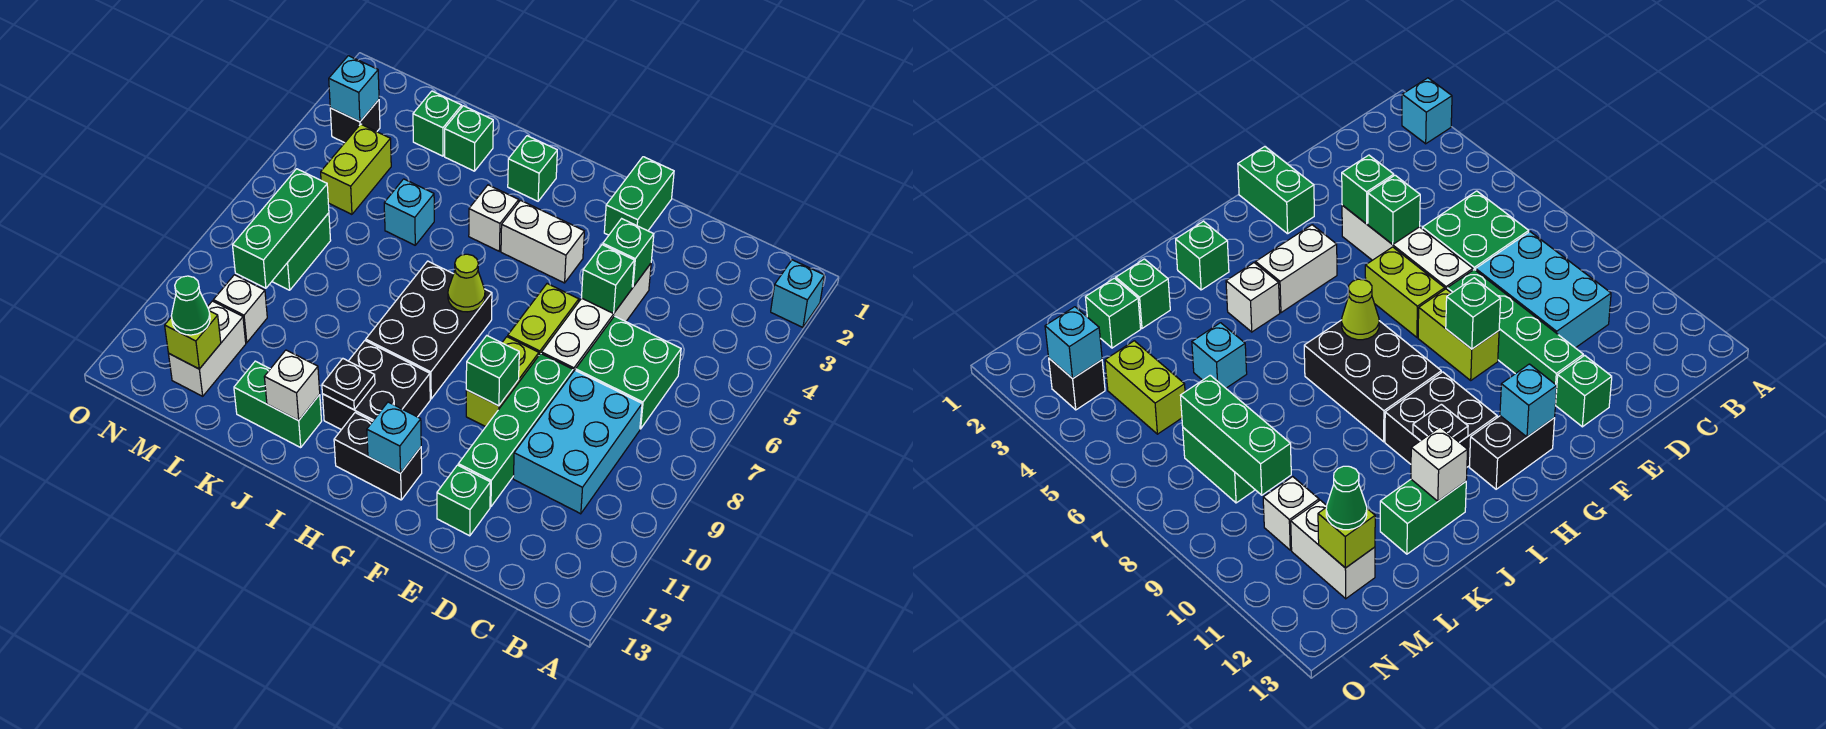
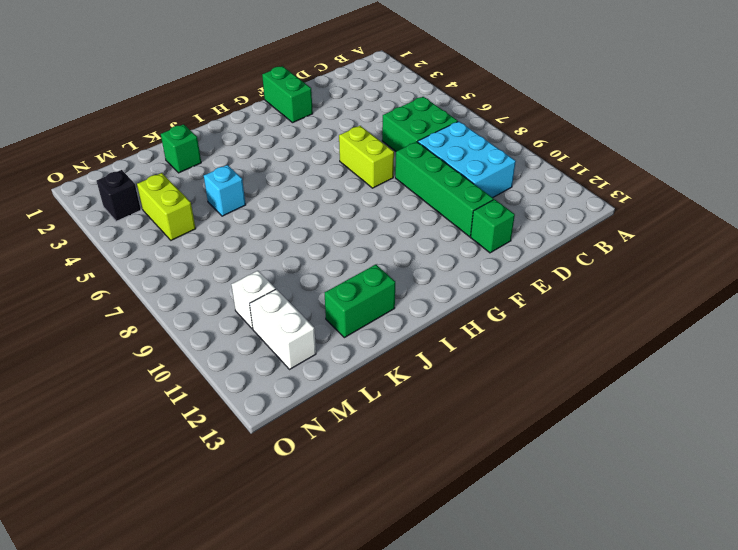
none -> cyan 1x1 brick [771,260,824,327]
none -> white 1x4 brick [541,264,651,372]
none -> lime 1x2 brick [466,337,539,427]
none -> white 1x2 brick [501,200,584,283]

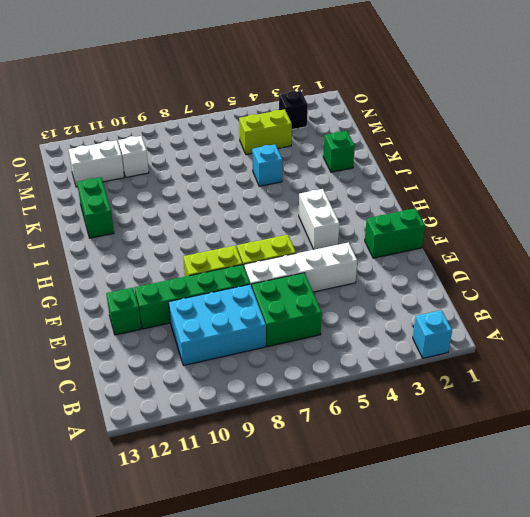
none -> black 1x2 brick [334,413,422,500]
none -> black 2x3 brick [366,261,492,399]
none -> black 2x2 brick [322,341,430,430]
none -> green 1x1 brick [508,136,557,201]

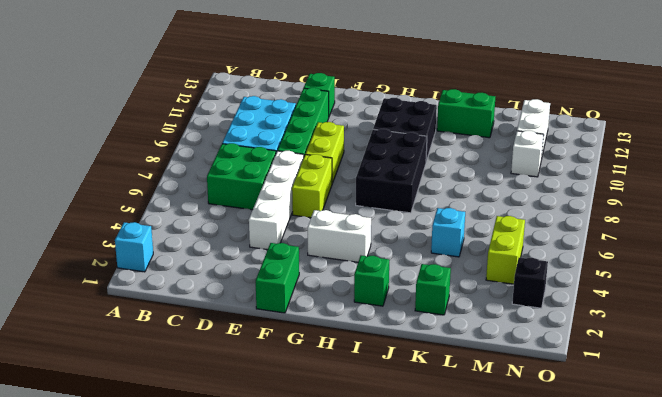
none -> black 1x2 brick [334,413,422,500]
none -> white 1x1 brick [469,185,519,251]
none -> green 1x1 brick [413,91,462,156]
none -> green 1x2 brick [272,213,331,290]

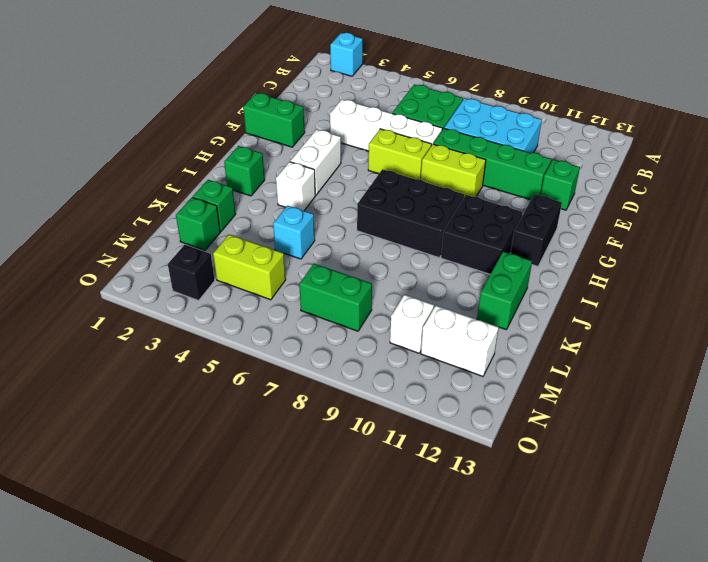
none -> green 1x1 brick [603,219,654,287]
none -> green 1x1 brick [581,245,634,313]
none -> green 1x1 brick [466,336,519,406]
none -> cyan 1x1 brick [367,402,421,473]

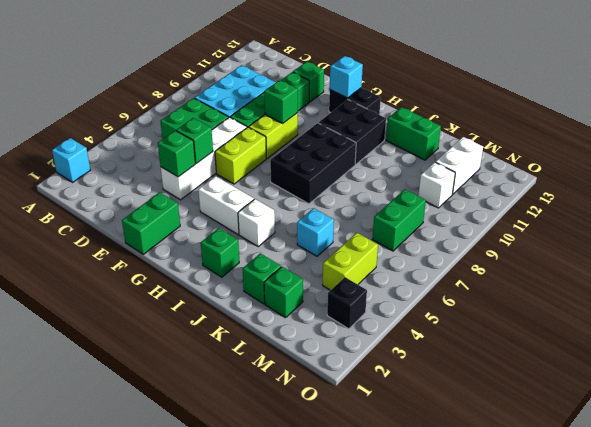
none -> lime 1x1 cone [448,254,485,312]
none -> black 1x1 plate [322,358,375,410]
none -> white 1x1 brick [264,350,320,420]
none -> green 1x3 brick [233,169,329,288]

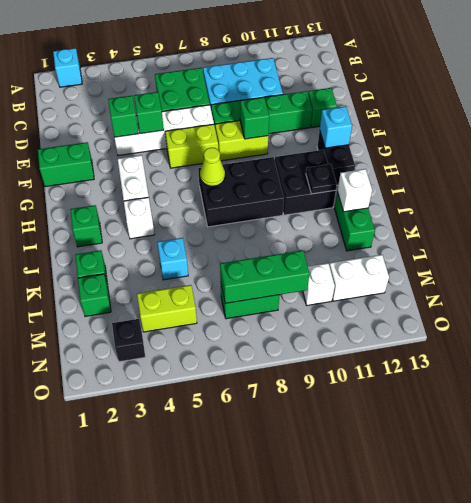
none -> lime 1x1 brick [165,311,221,369]
none -> cyan 1x1 brick [329,56,379,122]
none -> green 1x1 cone [171,276,210,335]

